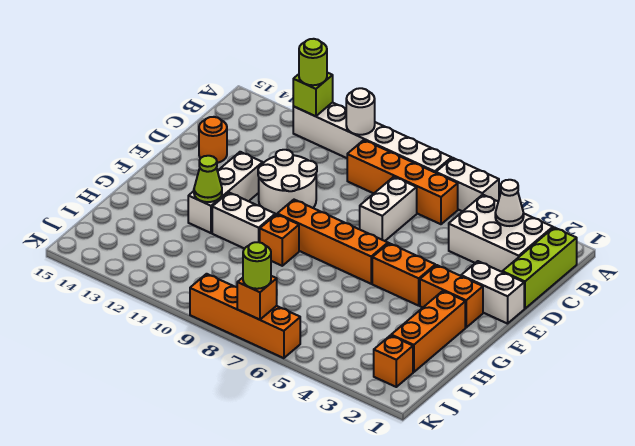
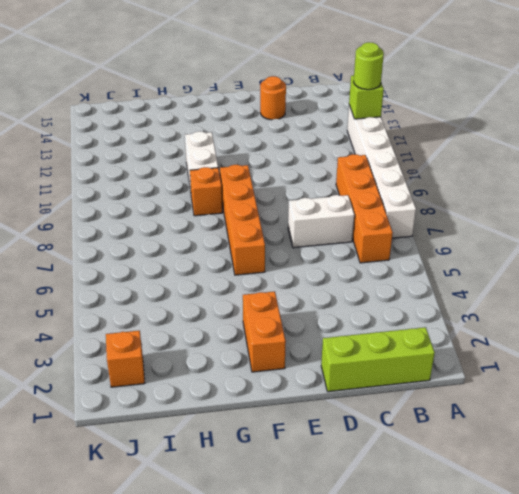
none -> white 1x2 brick [436,158,499,211]
none -> white 2x3 brick [449,195,553,272]
none -> white 2x2 round brick [258,150,317,215]

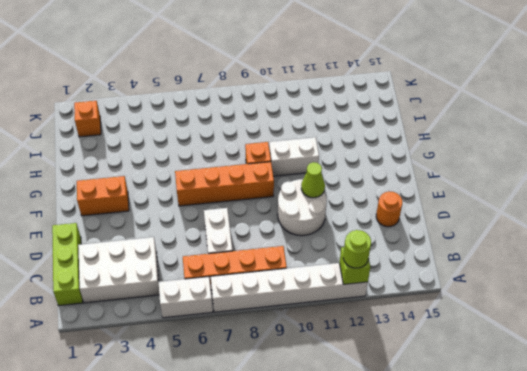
lime 1x1 cone [301,162,325,198] -> lime 1x1 cone moved to [194,156,222,202]
none -> white 1x2 brick [461,261,524,324]
none -> white 1x3 brick [188,152,263,233]
none -> orange 1x2 brick [372,243,435,306]

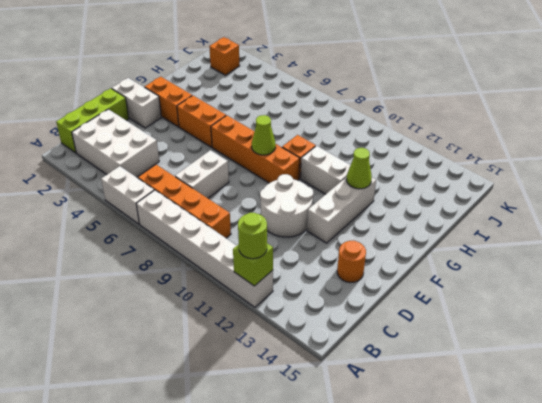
lime 1x1 cone [252,115,276,155] -> none
none -> orange 1x3 brick [391,291,465,372]
none -> orange 1x4 brick [190,274,300,358]
none -> white 1x1 round brick [346,88,375,135]

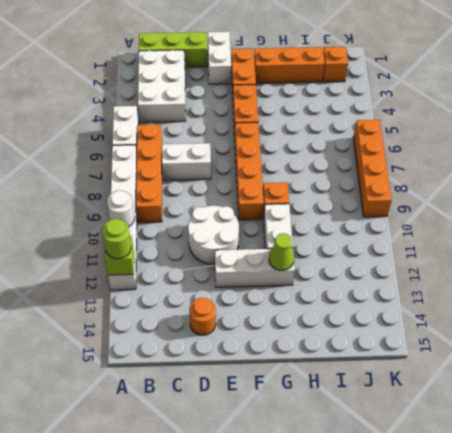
none -> white 1x1 cone [495,180,524,226]
none -> orange 1x1 brick [237,276,277,320]
none -> lime 1x1 round brick [243,242,271,289]

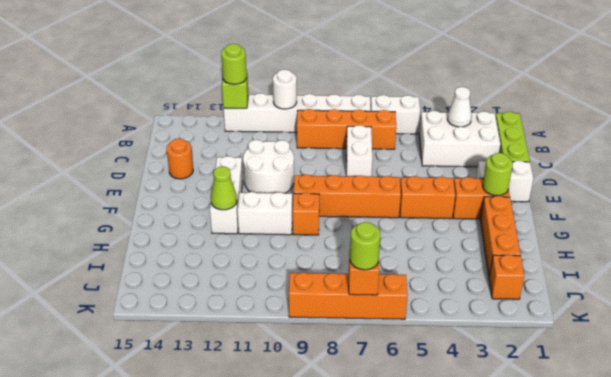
lime 1x1 round brick [483,153,513,196] -> none

